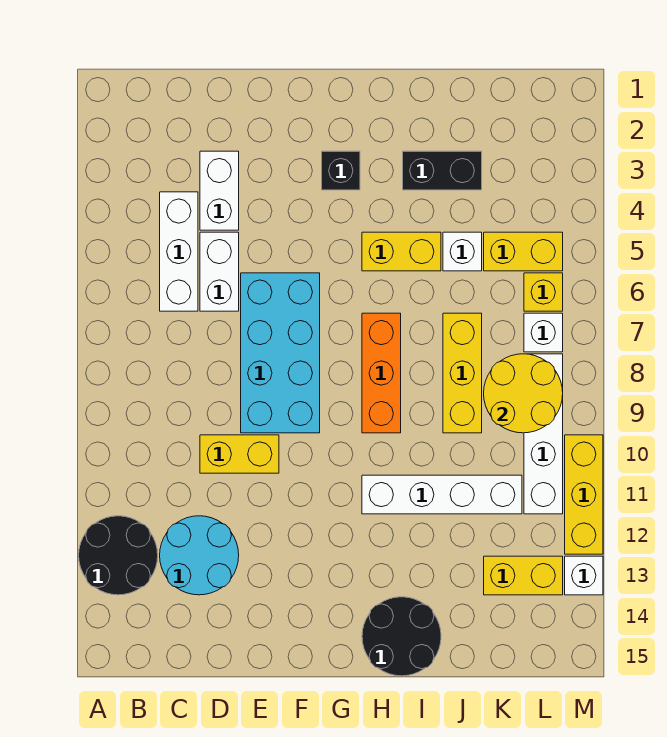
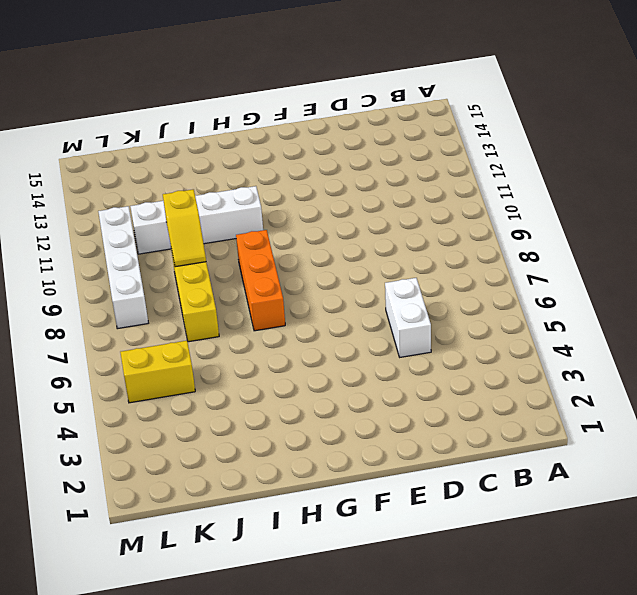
yellow 1x2 slope [163,189,206,267] -> none
none -> black 2x2 round brick [79,516,158,595]
none -> white 1x3 brick [160,192,198,311]
none -> cyan 2x2 round brick [160,516,239,595]

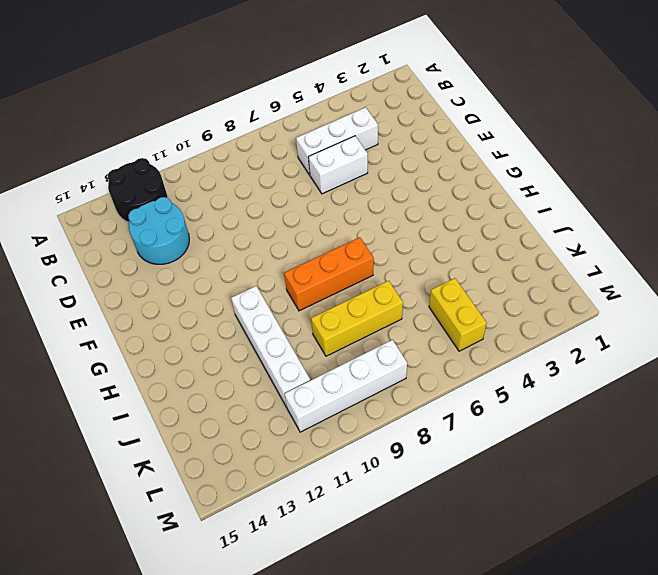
none -> white 1x2 brick [200,151,239,230]
none -> yellow 1x2 brick [200,435,279,473]
none -> cyan 2x4 brick [241,273,320,433]

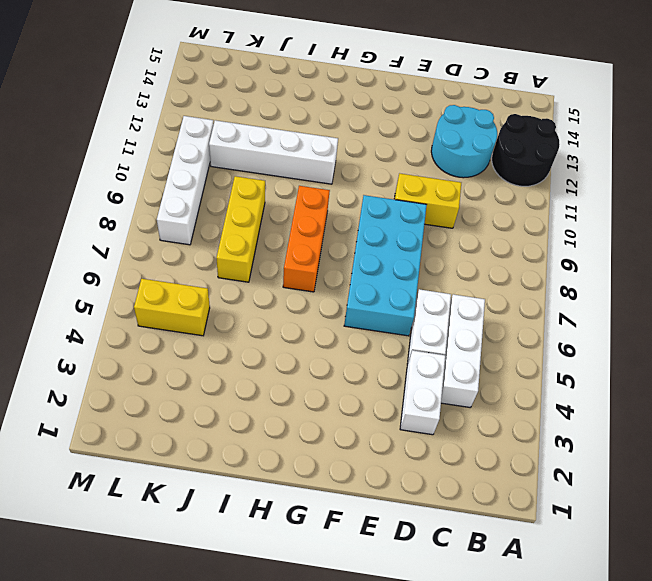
none -> black 1x1 brick [322,151,360,190]
none -> yellow 1x2 brick [362,232,441,271]
none -> black 2x2 round brick [362,597,441,676]

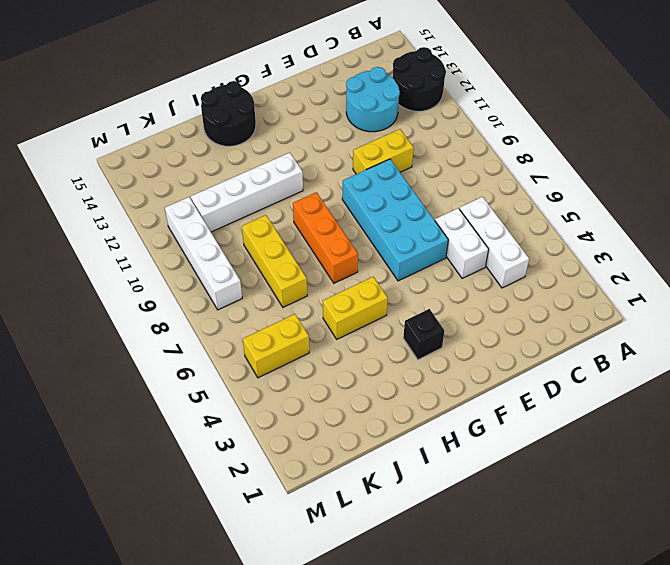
none -> white 1x2 brick [200,151,239,230]
none -> black 1x2 brick [403,151,482,190]
none -> white 1x1 brick [443,232,482,271]

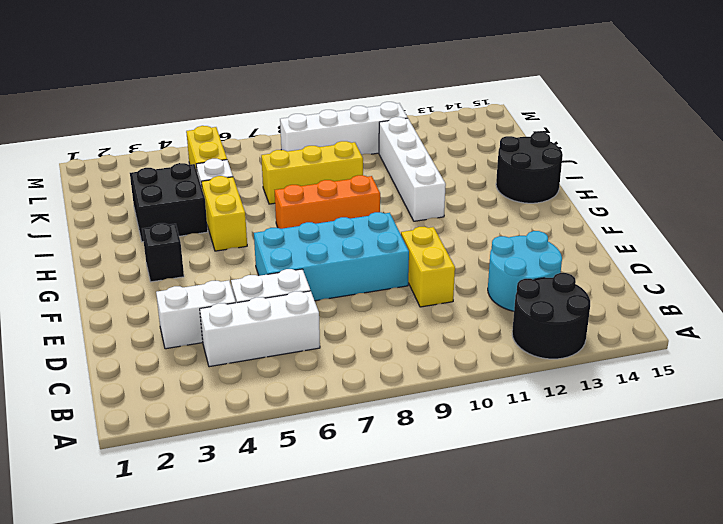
black 2x2 brick [130,163,208,242] -> black 1x2 brick [403,151,482,190]
none -> yellow 1x2 brick [484,556,563,595]
none -> yellow 1x1 brick [524,273,563,311]
none -> white 1x1 brick [524,313,563,352]

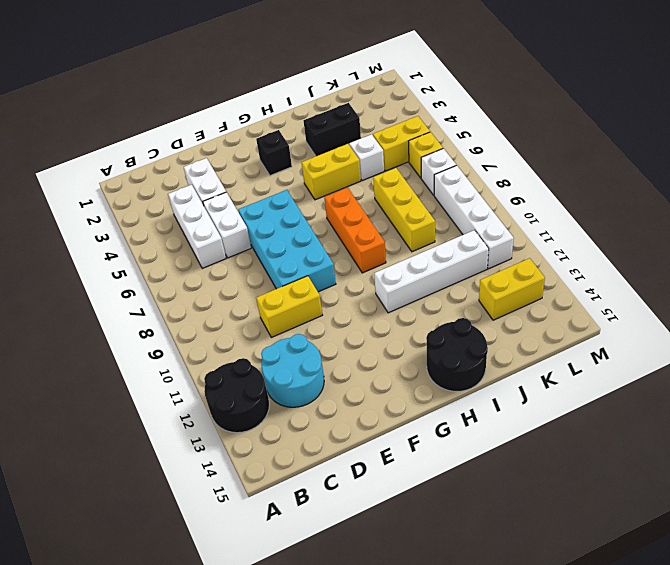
none -> yellow 1x3 brick [565,435,603,554]
none -> white 1x1 brick [565,556,603,595]
none -> yellow 2x2 round brick [484,354,563,433]

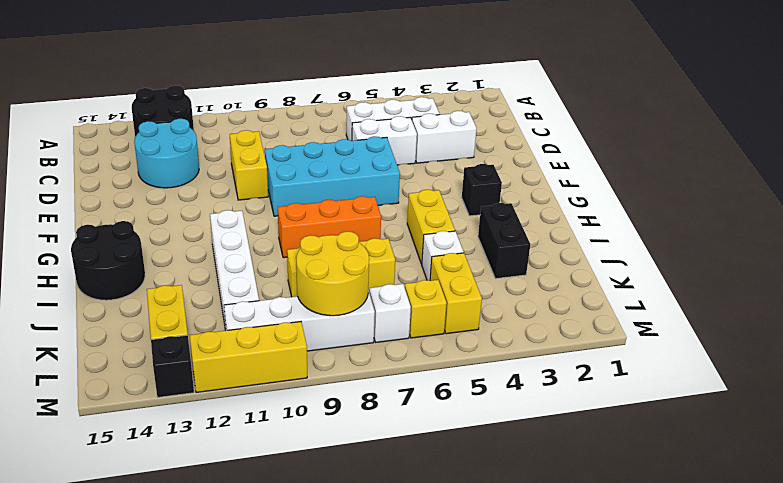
black 1x1 brick [151,335,194,397] -> white 1x1 brick [565,556,603,595]

